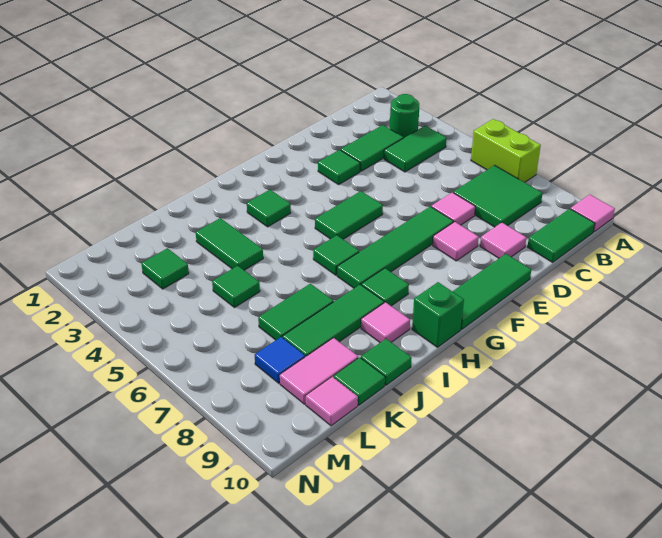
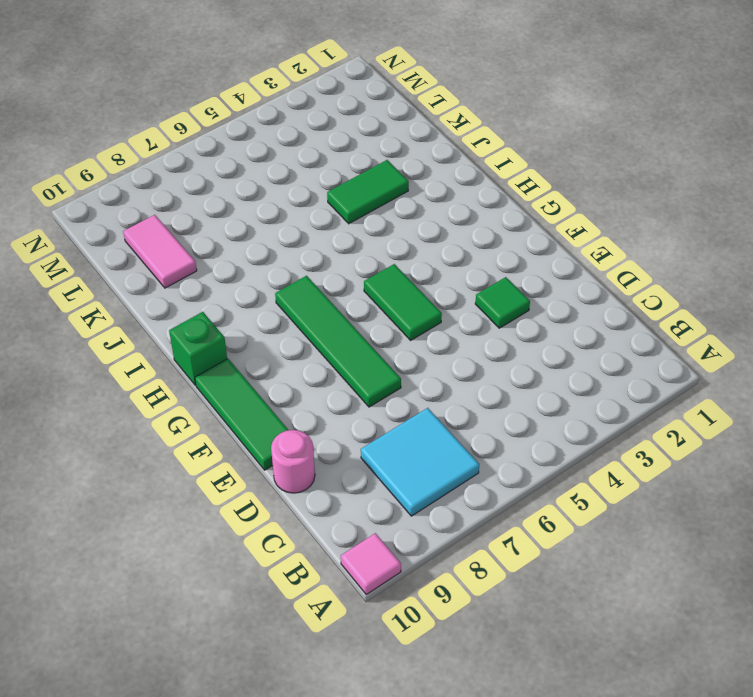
cyan 2x2 tile [361,408,479,516] -> green 2x2 tile [453,165,543,227]
pink 1x1 round brick [271,430,315,493] -> none
none -> lime 1x2 brick [471,119,541,182]
none -> green 1x1 round brick [390,94,419,138]
none -> green 1x2 tile [384,126,447,172]

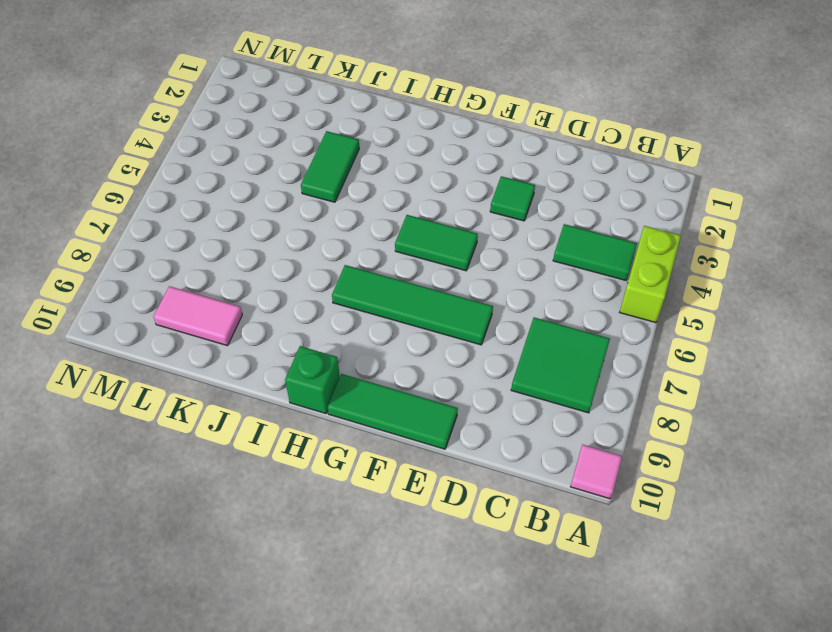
lime 1x2 brick [620,226,681,323] -> lime 1x2 brick moved to [471,119,541,182]
none -> green 1x1 round brick [390,94,419,138]
none -> green 1x2 tile [527,209,595,262]
none -> green 1x2 tile [341,125,403,171]

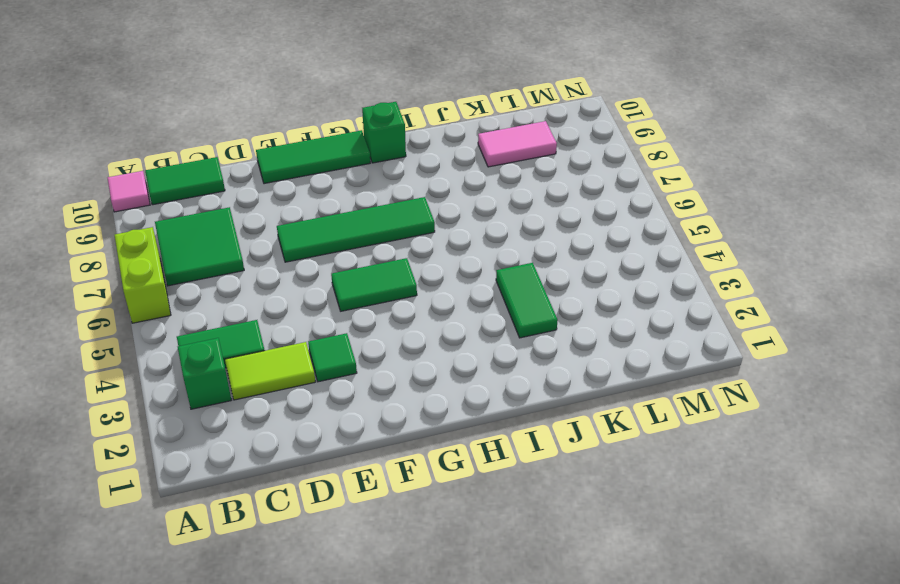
green 1x1 brick [178,338,231,409] -> green 1x1 round brick [390,94,419,138]
lime 1x2 tile [225,342,315,400] -> green 1x2 tile [341,125,403,171]
none -> pink 1x1 tile [431,192,475,225]
none -> pink 1x1 tile [480,223,526,258]
none -> pink 1x1 tile [433,222,479,261]

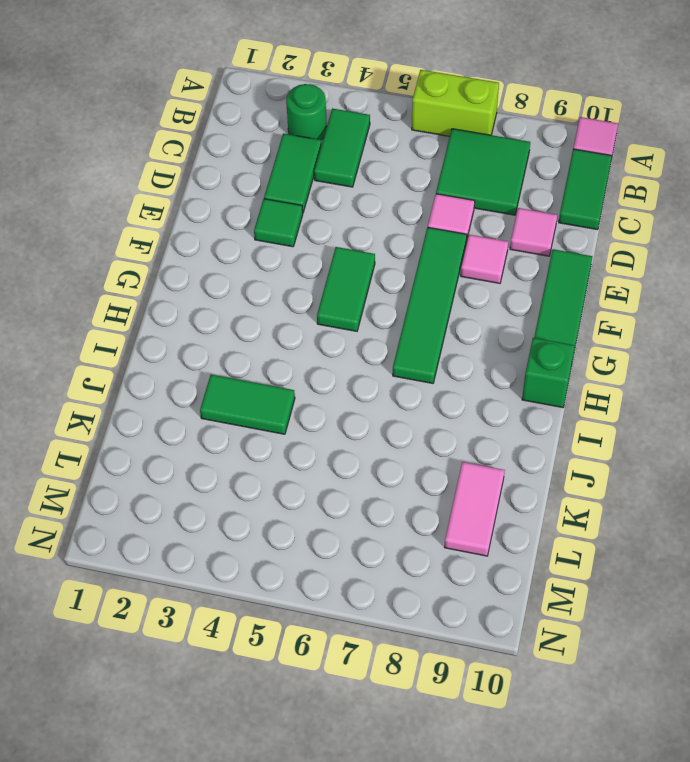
none -> green 1x1 tile [247,190,291,227]
none -> green 1x1 tile [313,235,359,275]
none -> green 1x1 tile [361,268,409,306]

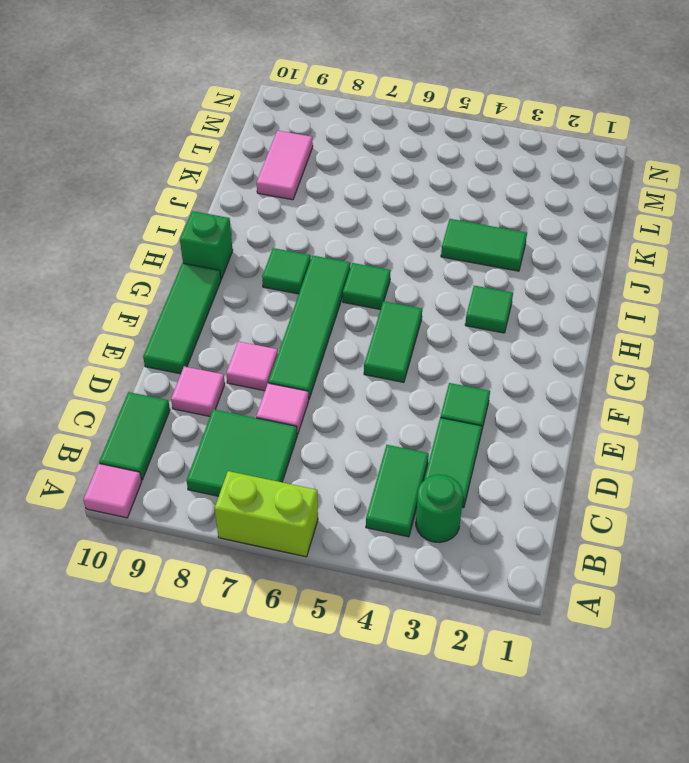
none -> green 1x3 tile [283,285,384,357]
none -> pink 1x1 tile [361,302,410,342]
none -> green 1x2 tile [258,284,334,340]

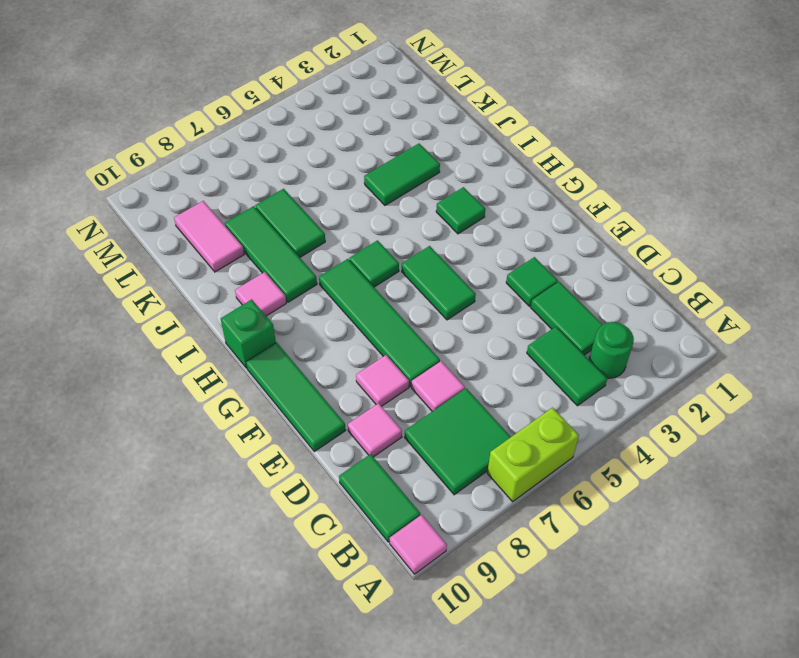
none -> green 1x1 tile [361,268,409,306]
none -> green 1x1 tile [361,339,412,385]
none -> green 1x1 tile [212,266,260,308]

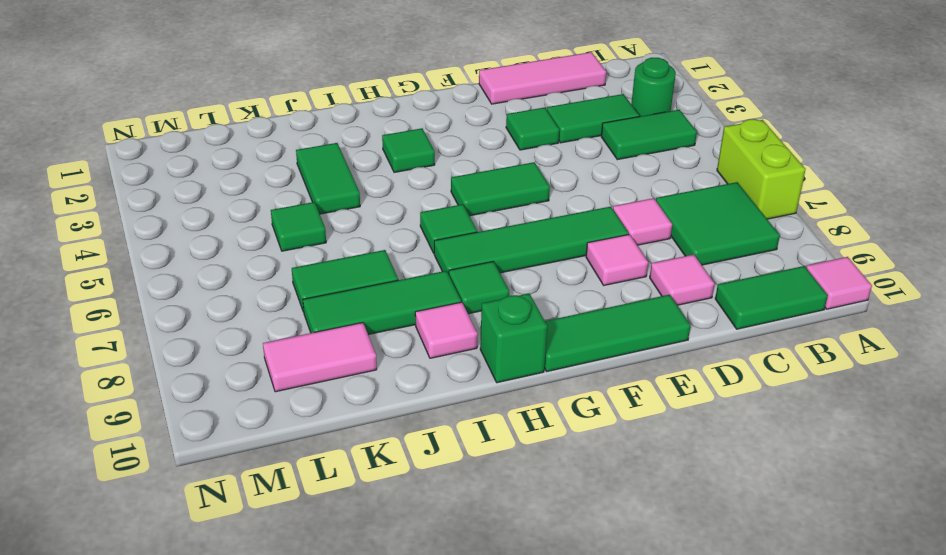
pink 1x3 tile [479,52,606,104] -> none
none -> green 1x1 tile [361,339,412,385]
none -> green 1x1 tile [334,357,385,405]
none -> green 1x1 tile [141,248,189,289]

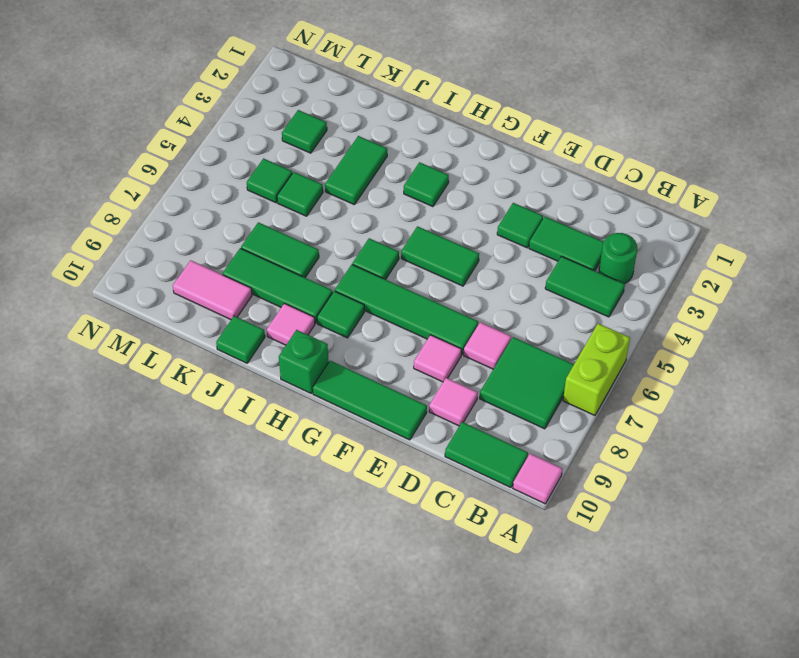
green 1x1 tile [247,159,292,203] -> green 1x1 tile moved to [334,357,385,405]
none -> blue 1x1 tile [255,337,305,383]
none -> pink 1x1 tile [306,377,358,426]

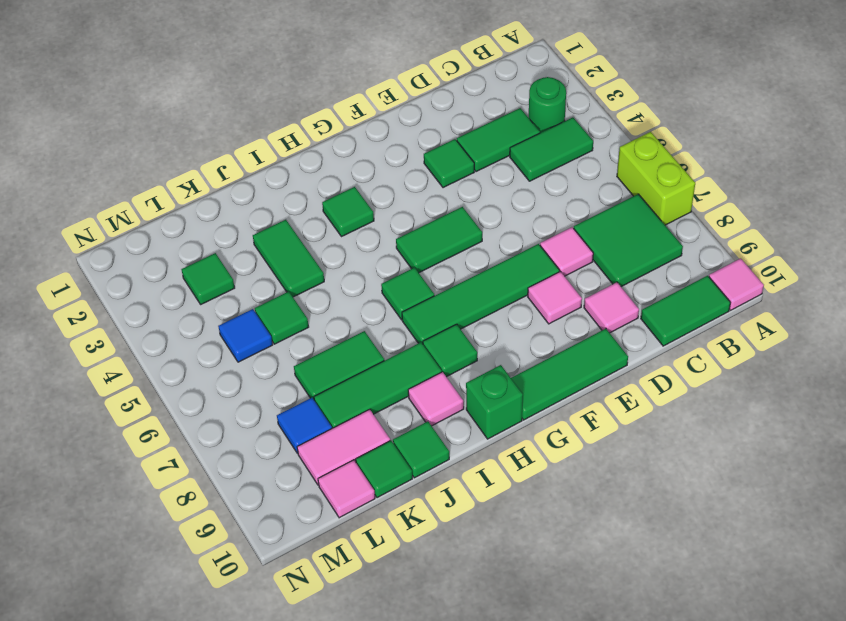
blue 1x1 tile [218,309,273,362] -> none

